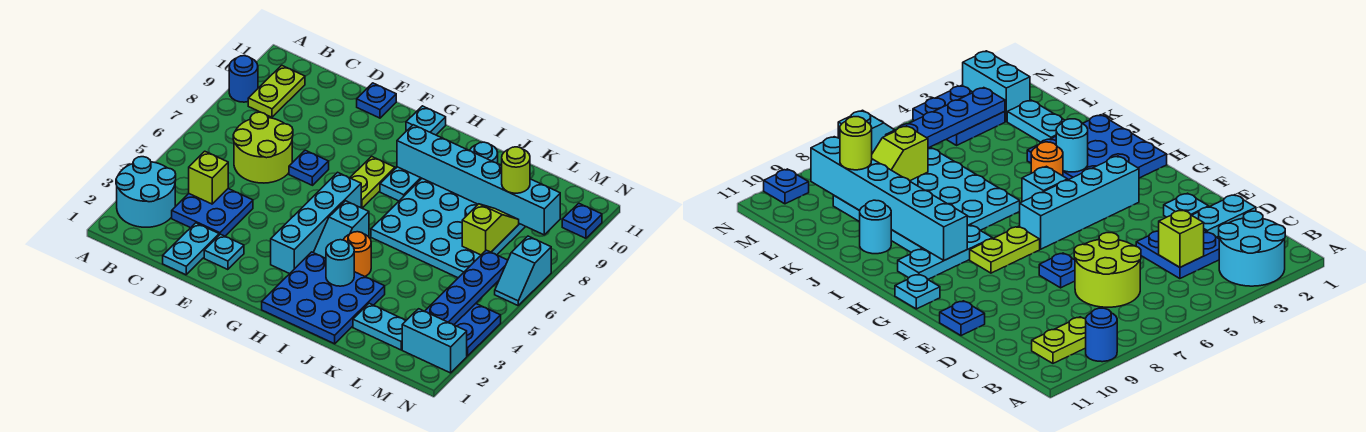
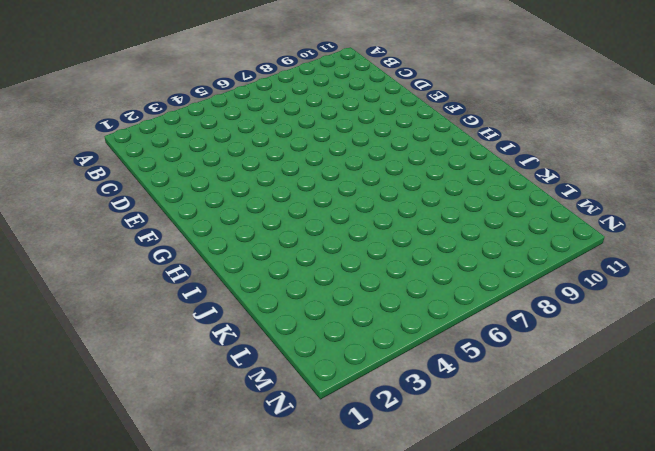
none -> cyan 2x2 round brick [116,157,176,227]
none -> blue 1x1 round brick [229,56,258,102]
none -> lime 1x2 plate [248,65,305,117]

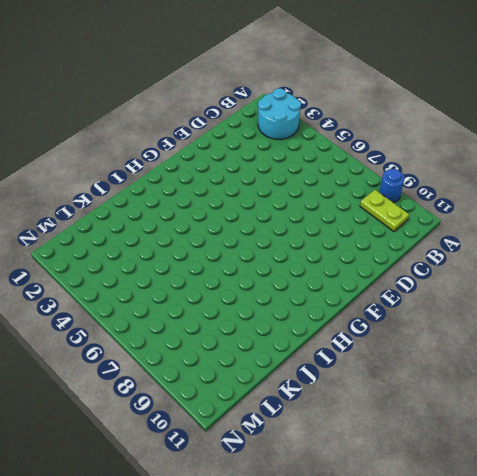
none -> blue 2x2 plate [172,188,253,236]
none -> lime 2x2 round brick [233,112,293,183]
none -> cyan 1x2 plate [163,223,219,275]

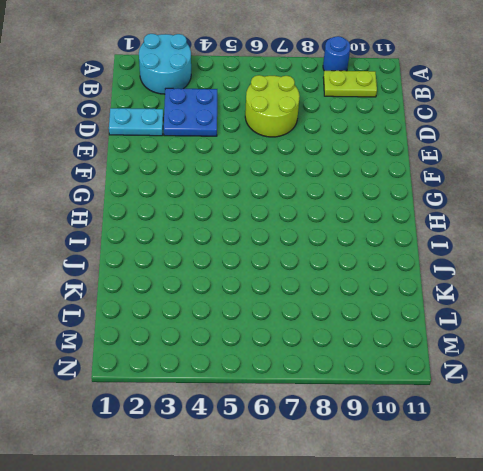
none -> cyan 1x1 plate [204,234,244,270]
none -> blue 1x1 plate [289,150,329,185]
none -> blue 1x1 plate [357,83,396,118]

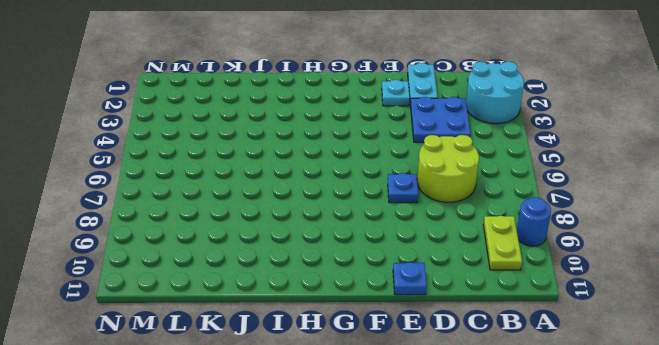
none -> cyan 1x4 brick [271,172,361,274]
none -> lime 1x2 plate [350,156,395,208]
none -> cyan 1x1 plate [406,106,446,135]

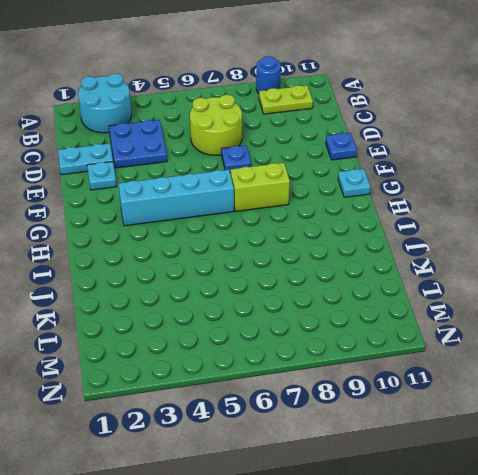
lime 1x2 brick [231,163,290,211] -> lime 1x2 plate [350,156,395,208]
none -> blue 3x3 plate [262,252,385,344]
none -> cyan 1x2 slope [313,201,369,258]
none -> cyan 1x3 plate [380,167,422,201]

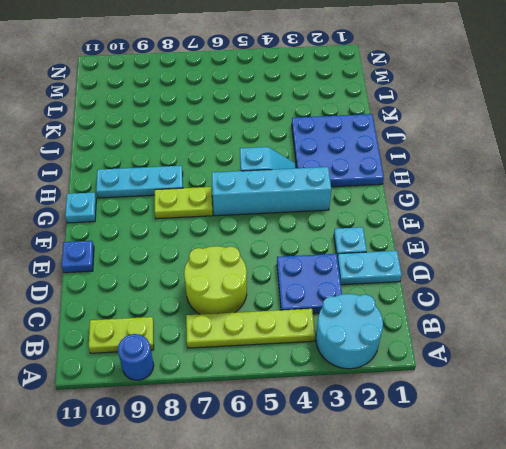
lime 1x4 plate [186,309,315,348] -> none
none -> blue 1x1 plate [289,150,329,185]
none -> orange 1x1 round brick [343,232,371,276]
none -> cyan 4x4 plate [371,179,525,278]

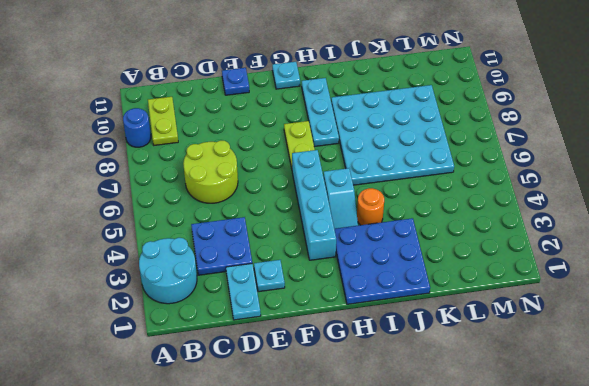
none -> blue 1x1 plate [289,150,329,185]
none -> cyan 1x1 round brick [470,142,498,164]
none -> cyan 1x2 plate [353,303,406,350]

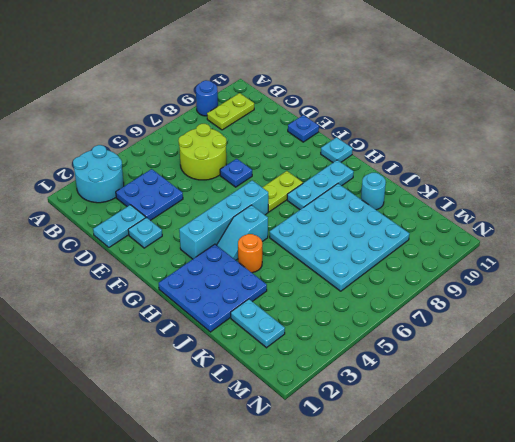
none -> cyan 1x2 brick [402,309,467,373]
none -> blue 2x2 plate [454,304,501,356]
none -> cyan 1x2 slope [495,236,551,305]

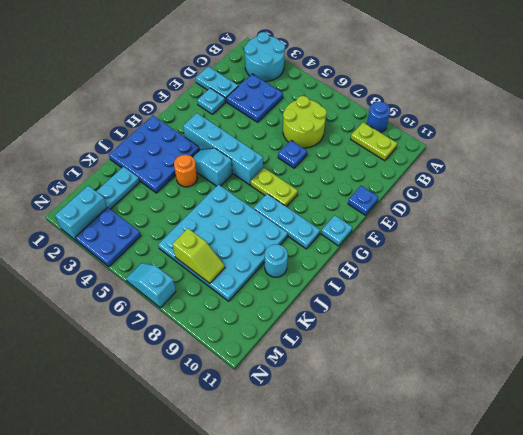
none -> blue 1x1 plate [562,203,602,238]
none -> lime 1x1 brick [189,151,228,204]
none -> cyan 1x6 brick [397,125,560,235]

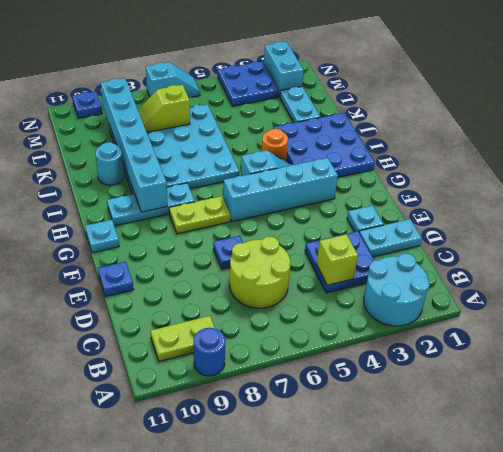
none -> cyan 1x1 round brick [326,240,354,286]
none -> blue 1x4 plate [425,250,508,325]
none -> lime 1x1 round brick [502,147,530,193]

